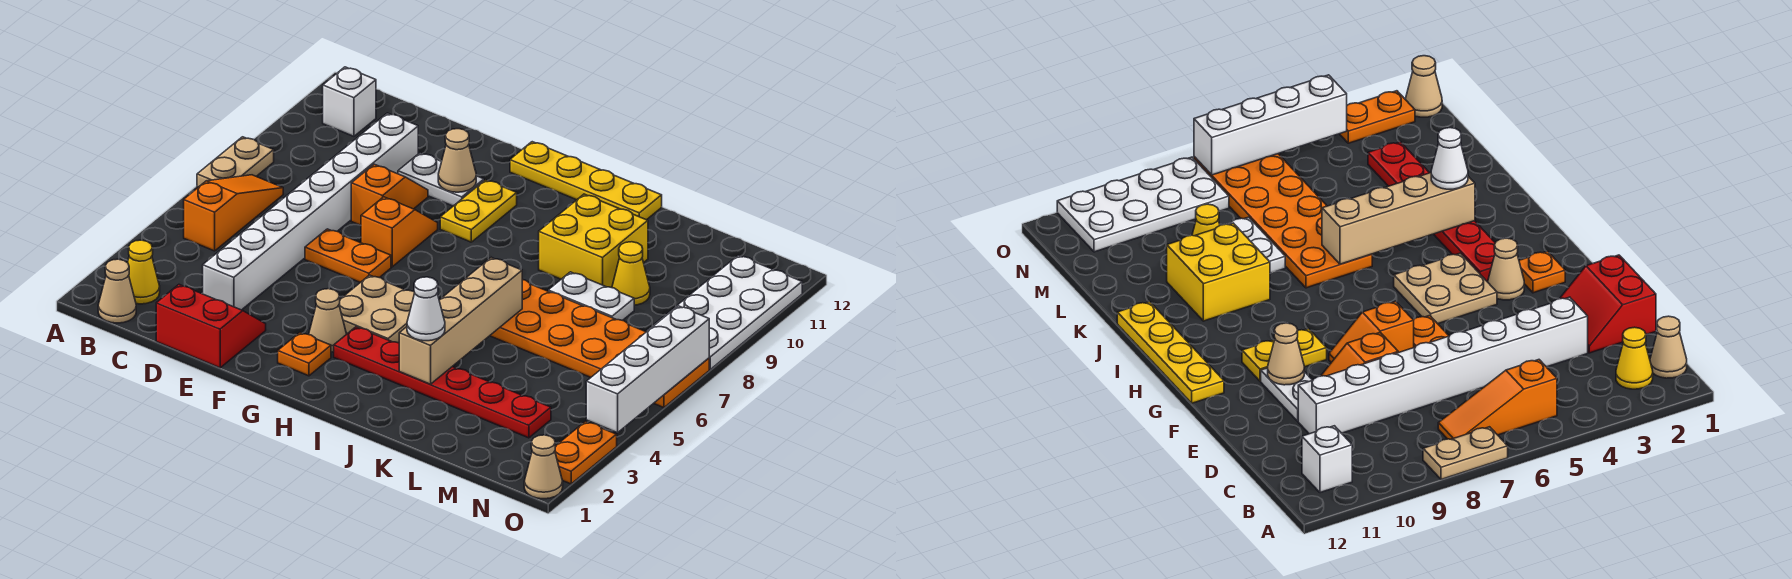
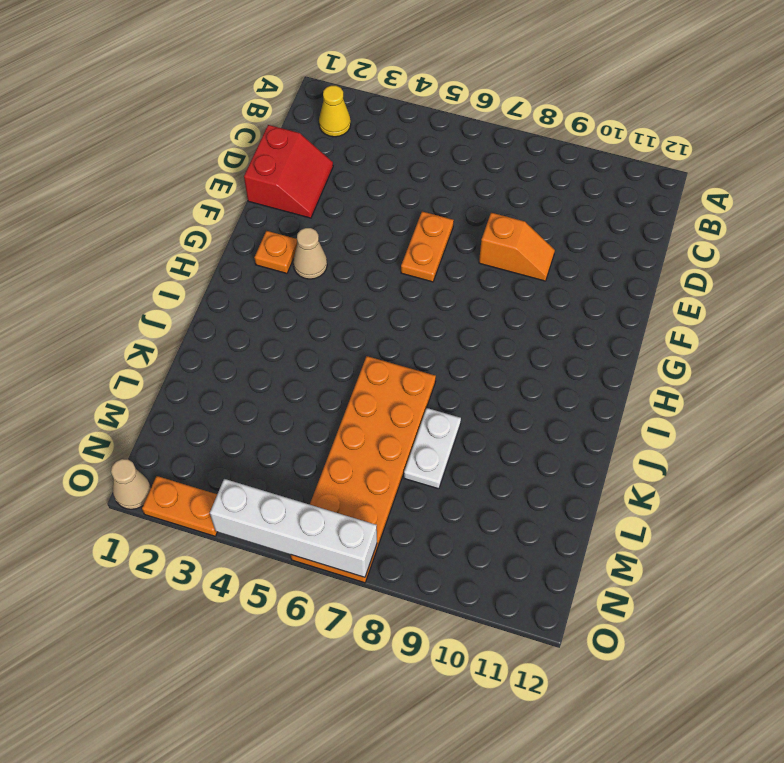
none -> tan 1x2 plate [197,137,274,187]
none -> tan 1x1 cone [98,259,136,323]
none -> orange 1x3 slope [184,175,283,251]

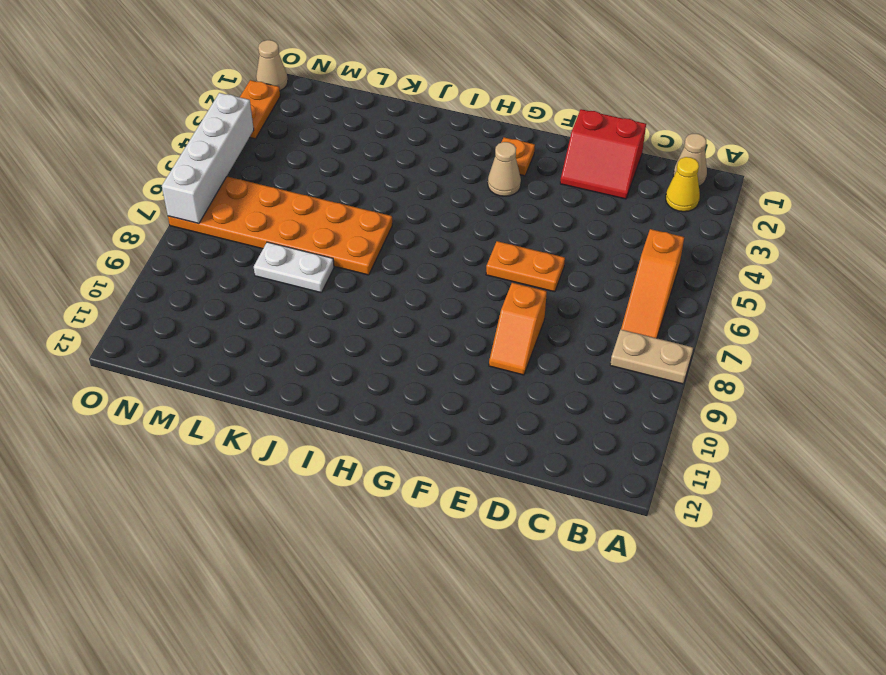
tan 1x2 plate [610,330,693,384] -> tan 1x2 plate turned to [197,137,274,187]
none -> white 1x1 brick [323,67,376,136]
none -> white 1x8 brick [203,113,418,310]
none -> white 1x2 plate [398,153,484,206]

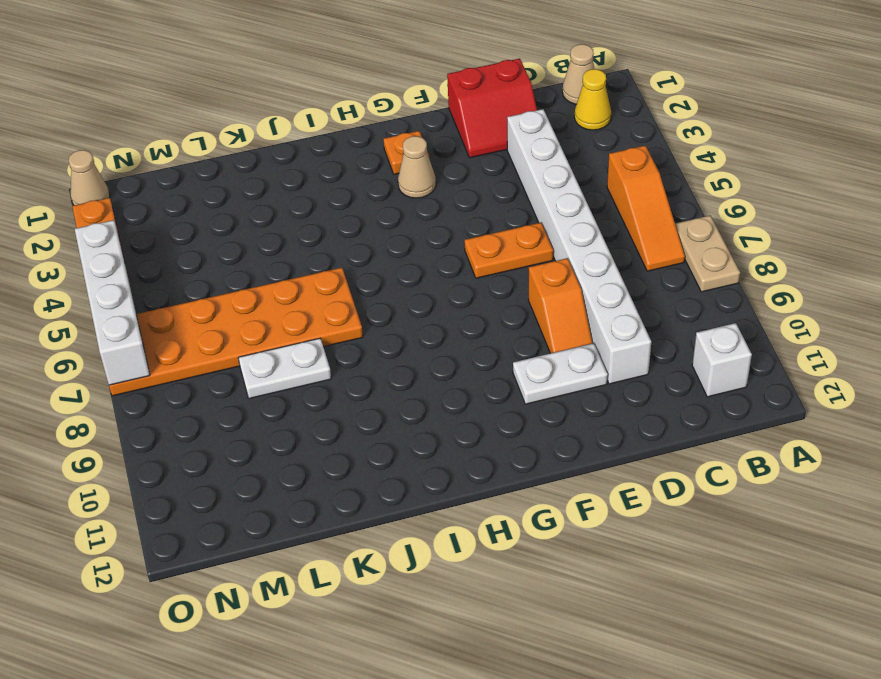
none -> orange 1x2 slope [361,197,438,267]
none -> tan 2x2 plate [339,275,415,343]
none -> yellow 1x2 plate [440,180,517,242]

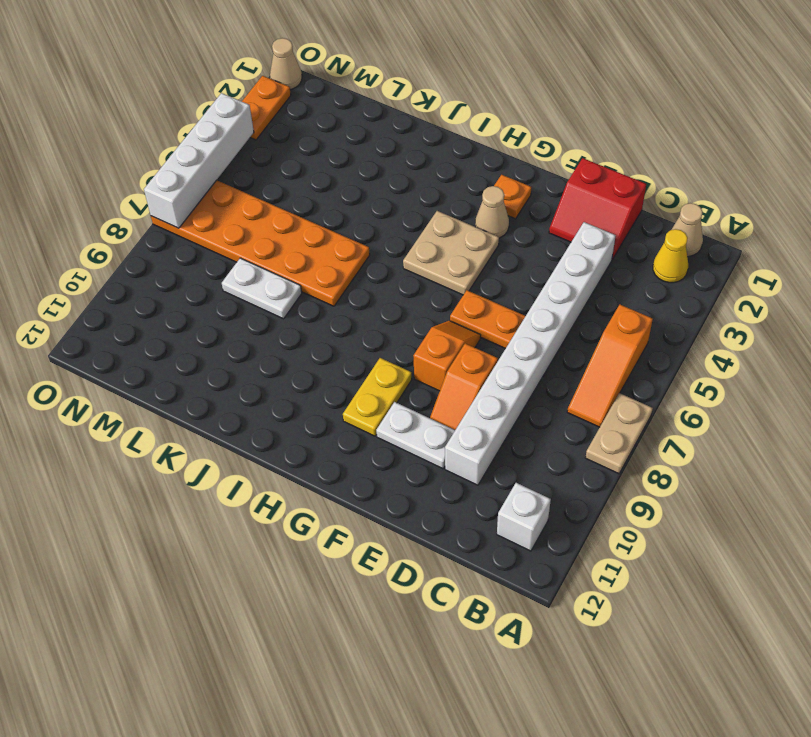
orange 1x2 slope [413,321,481,391] -> orange 1x2 slope turned to [361,197,438,267]
none -> yellow 1x4 plate [510,142,662,220]
none -> red 1x6 plate [334,327,551,438]
none -> yellow 2x2 brick [539,194,648,288]

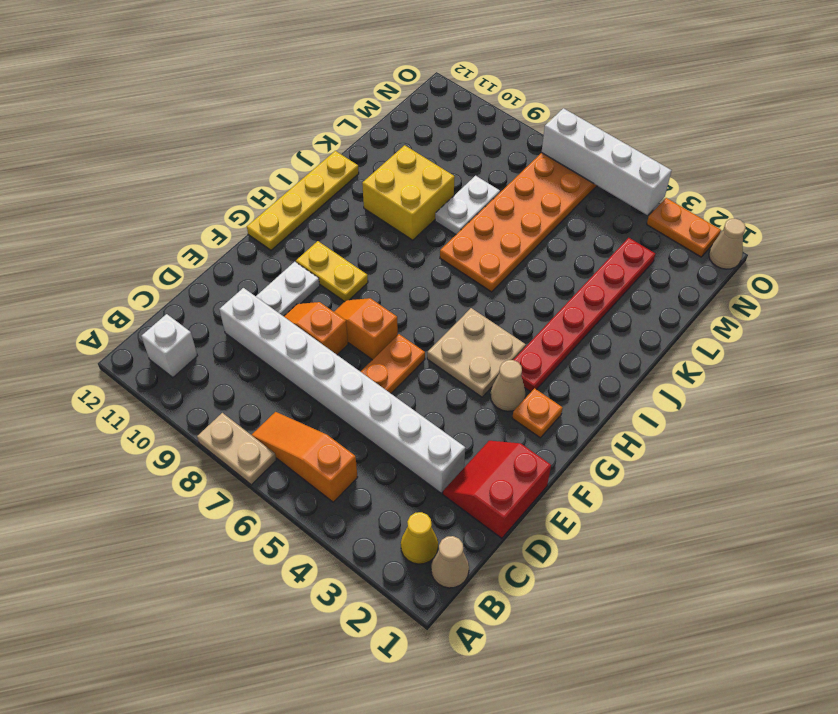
none -> yellow 1x1 cone [612,242,650,305]
none -> white 2x4 plate [647,255,802,369]
none -> tan 1x1 cone [438,129,476,192]

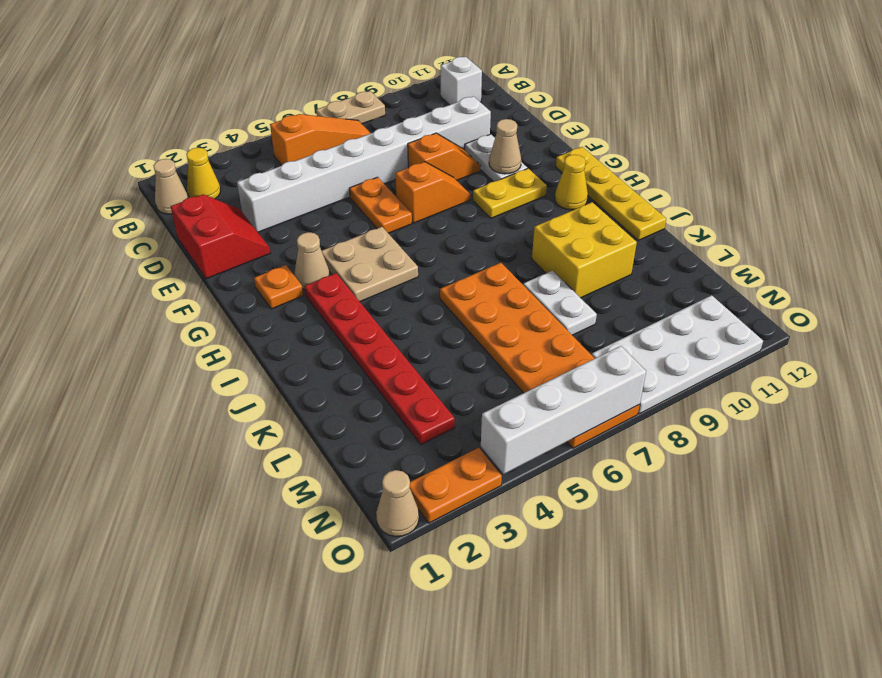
yellow 1x1 cone [555,155,588,210] -> yellow 1x1 cone moved to [612,242,650,305]
none -> tan 1x4 brick [399,257,522,384]
none -> white 1x1 cone [407,277,445,341]

